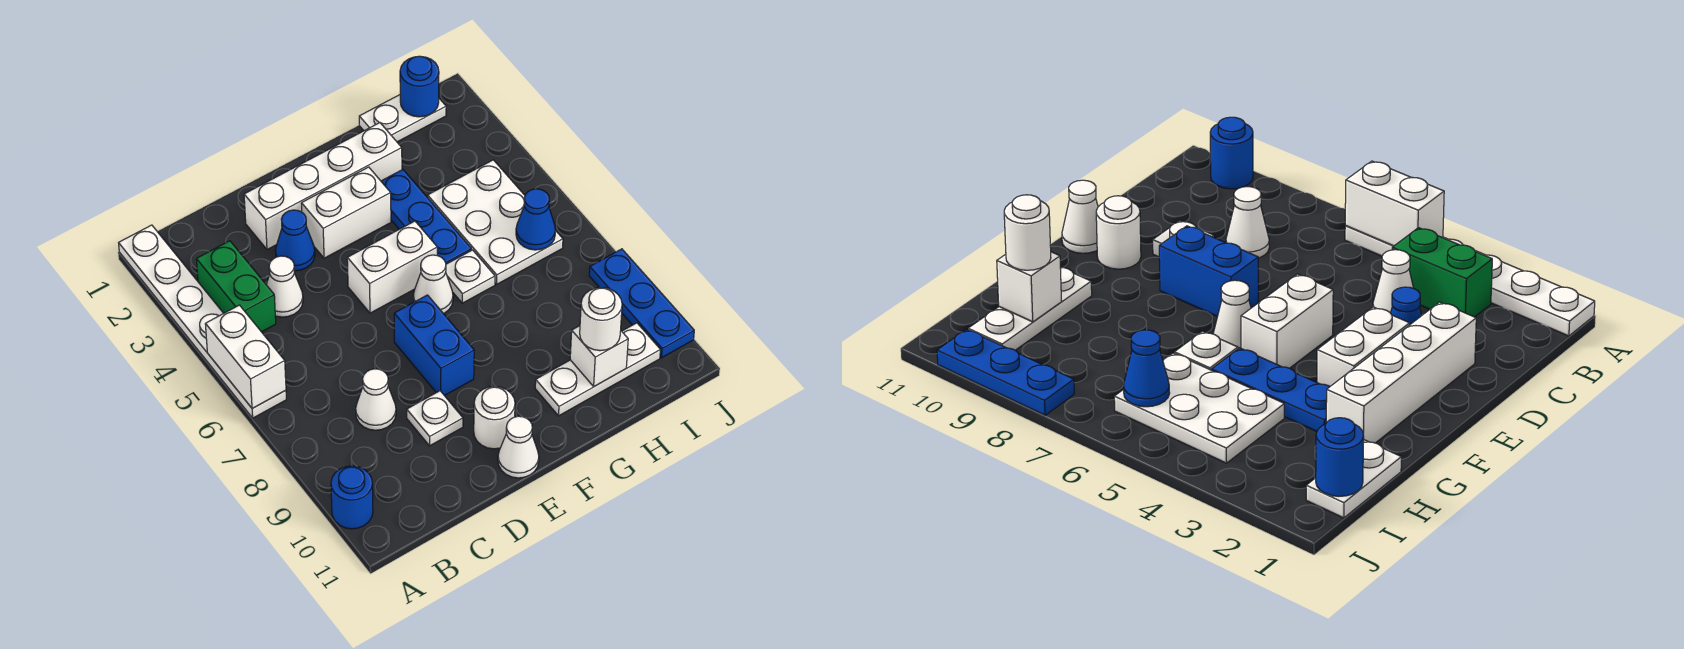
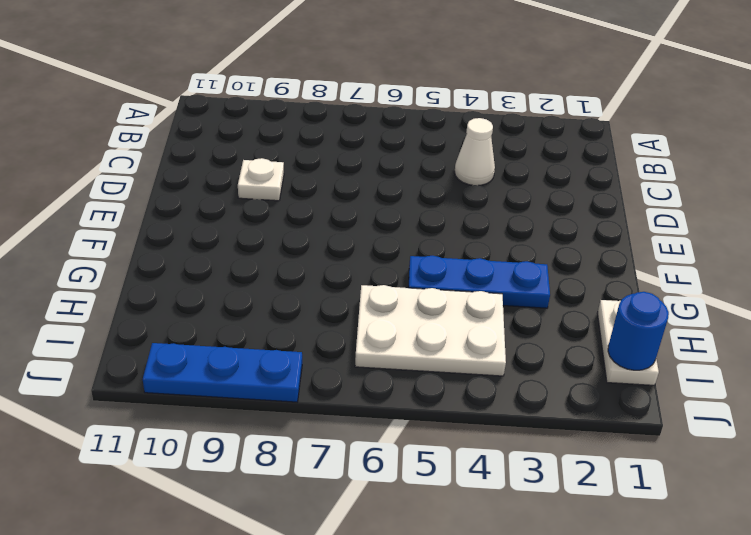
none -> white 1x6 plate [119,225,286,418]
none -> blue 1x1 round brick [331,466,373,529]
none -> green 1x2 brick [196,241,276,332]

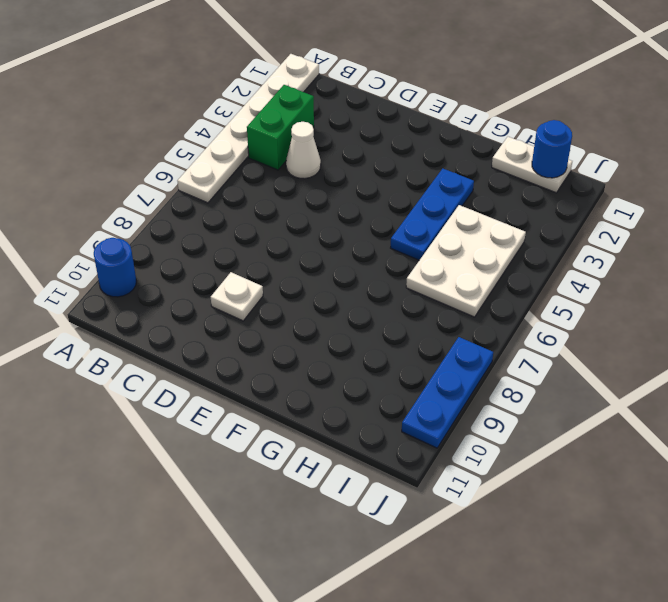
none -> white 1x1 cone [356,369,396,430]
none -> white 1x4 brick [244,123,402,250]
none -> blue 1x1 cone [275,210,315,271]

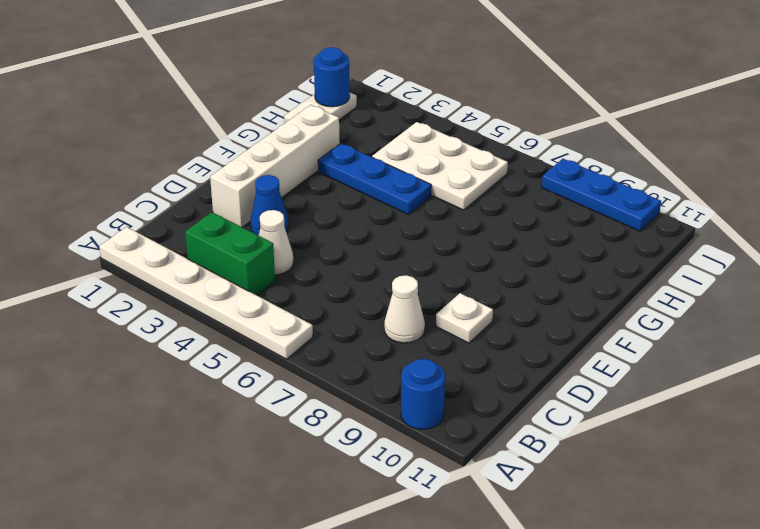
none -> white 1x2 brick [301,167,391,258]
none -> white 1x2 brick [347,221,437,313]
none -> blue 1x2 brick [394,295,474,396]

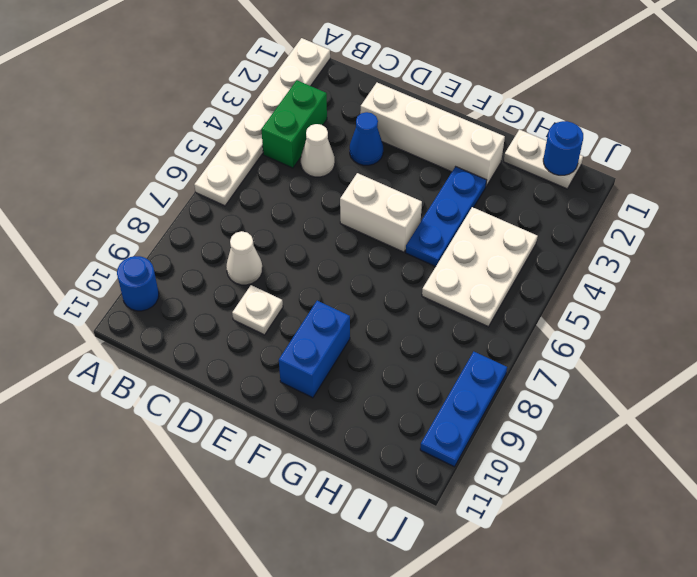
blue 1x2 brick [279,301,350,398] -> blue 1x2 brick moved to [394,295,474,396]
none -> white 1x2 brick [301,167,391,258]
none -> white 1x1 round brick [474,386,515,449]
none -> white 1x1 cone [498,416,539,478]

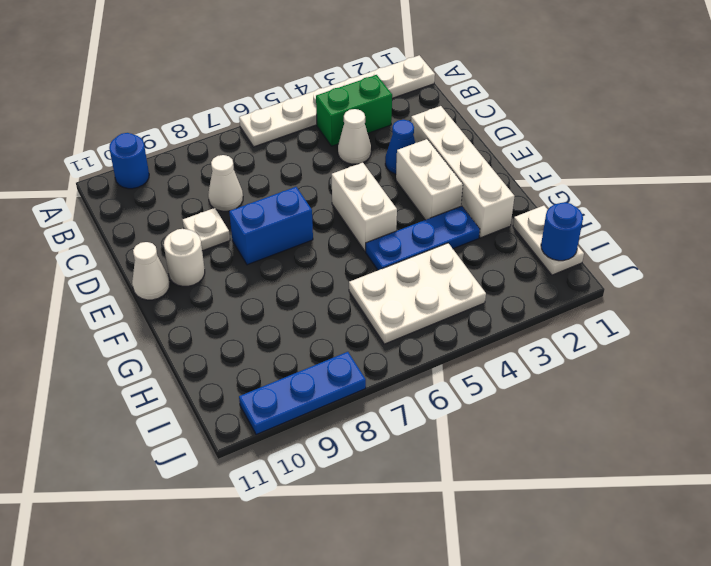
none -> white 1x1 cone [413,255,453,314]
none -> white 1x1 plate [446,250,495,303]
none -> white 1x3 plate [535,323,660,416]

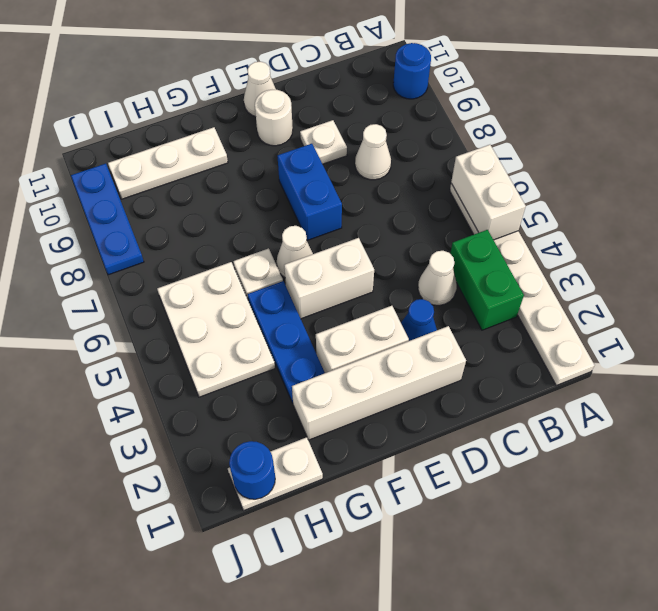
none -> white 1x1 brick [570,326,628,386]
none -> blue 1x1 cone [516,189,555,250]
none -> white 1x1 round brick [580,288,622,351]

